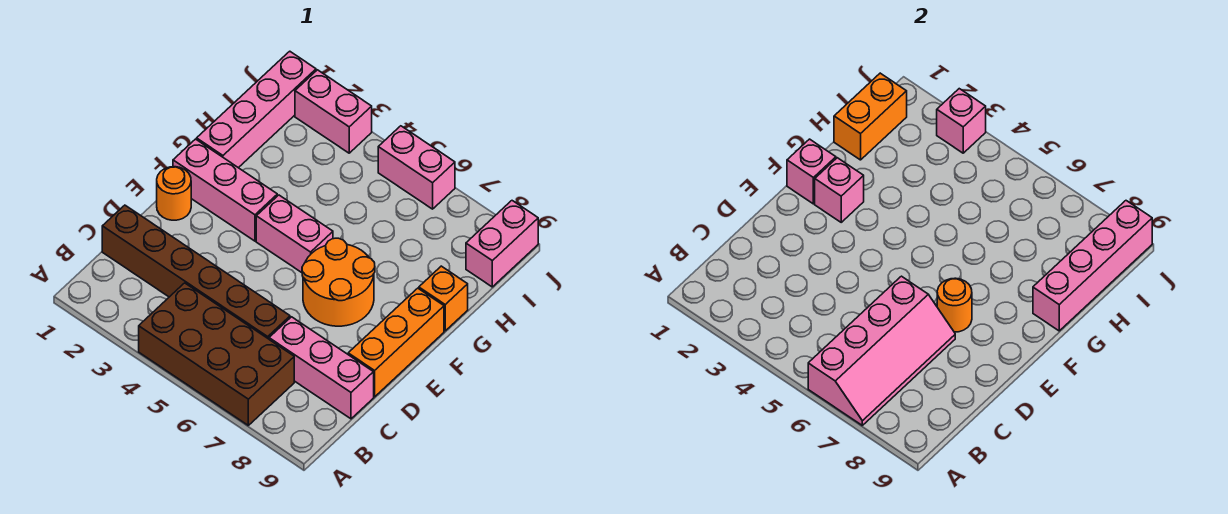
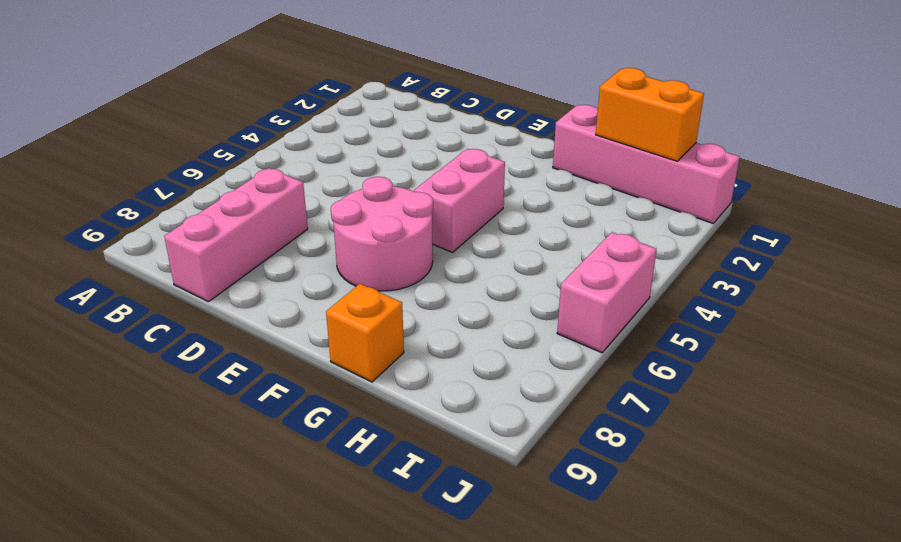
pink 2x2 round brick [331,177,433,291] -> orange 2x2 round brick [302,238,375,326]
none -> brown 2x4 brick [139,283,294,425]
none -> brown 1x6 brick [102,205,290,339]
none -> orange 1x3 brick [348,288,444,397]

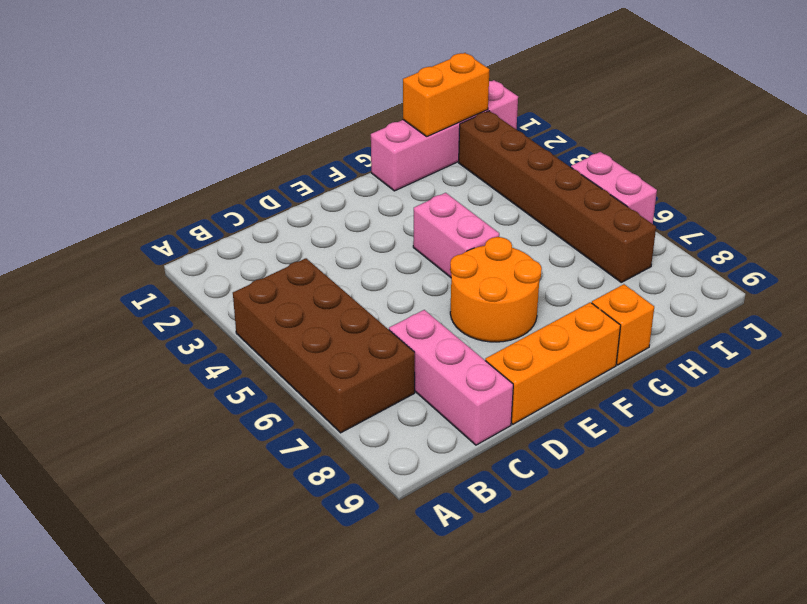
brown 1x6 brick [459,111,656,282] -> brown 1x6 brick moved to [102,205,290,339]
none -> orange 1x1 round brick [157,167,191,220]
none -> pink 1x3 brick [173,139,277,241]
none -> pink 1x2 brick [466,201,538,287]

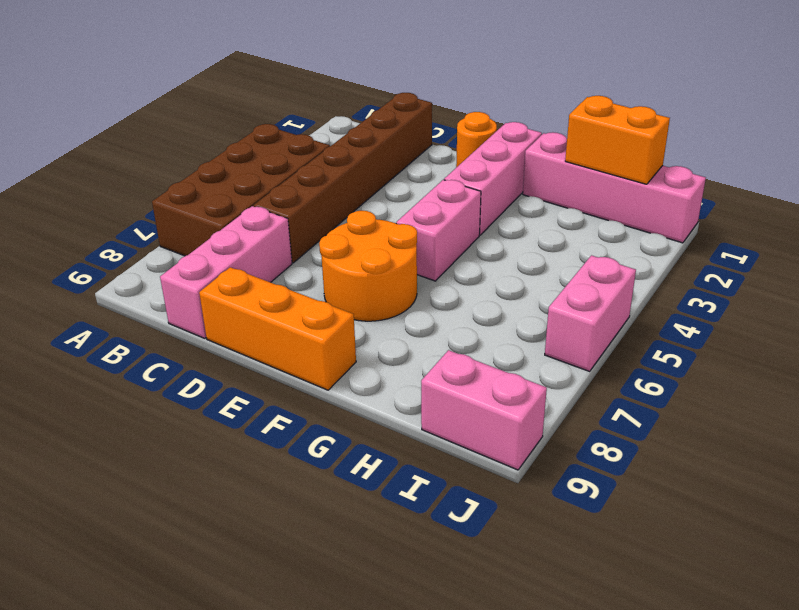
none -> orange 1x1 brick [419,266,468,331]
none -> pink 1x2 brick [295,70,372,153]
none -> pink 2x4 slope [808,276,955,425]

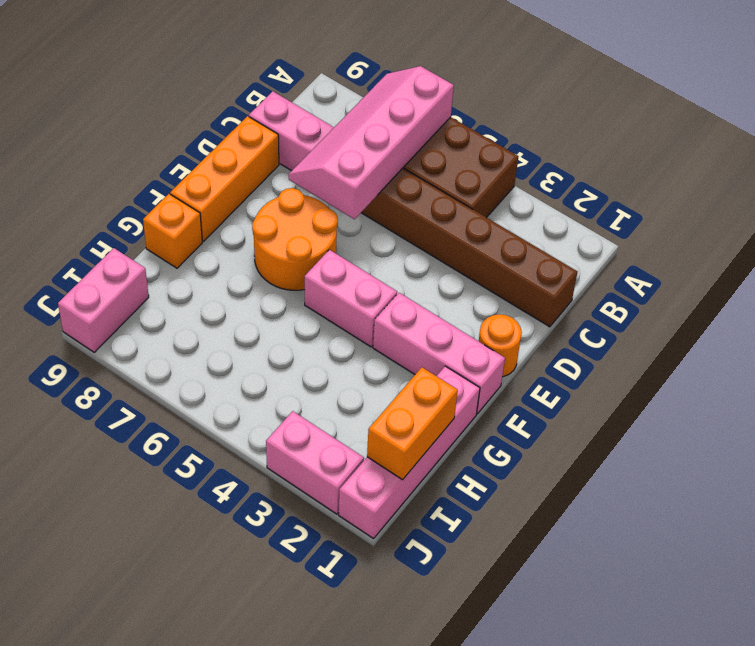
none -> pink 1x2 brick [378,126,455,209]
none -> orange 1x1 round brick [937,278,972,332]
none -> pink 1x1 brick [787,139,836,204]

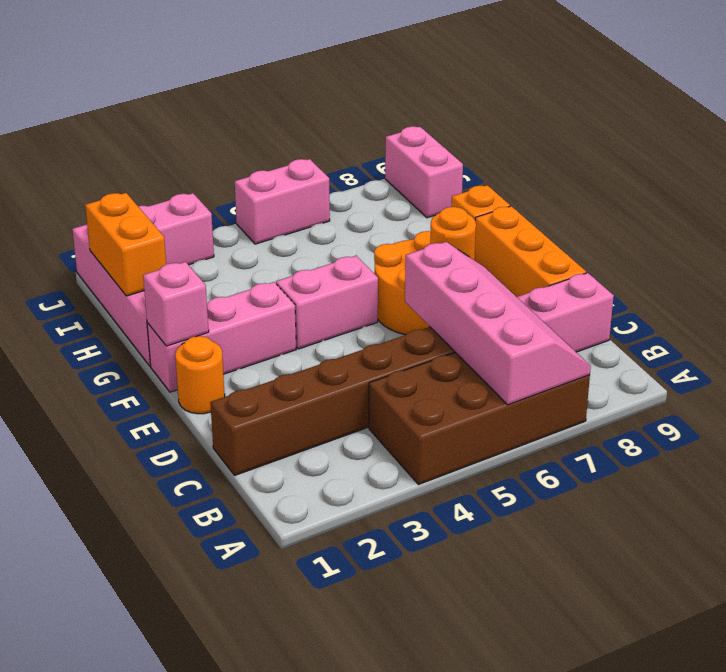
none -> pink 1x1 brick [815,158,864,222]
none -> pink 1x4 brick [1033,201,1152,331]
none -> pink 1x1 brick [937,89,986,153]

